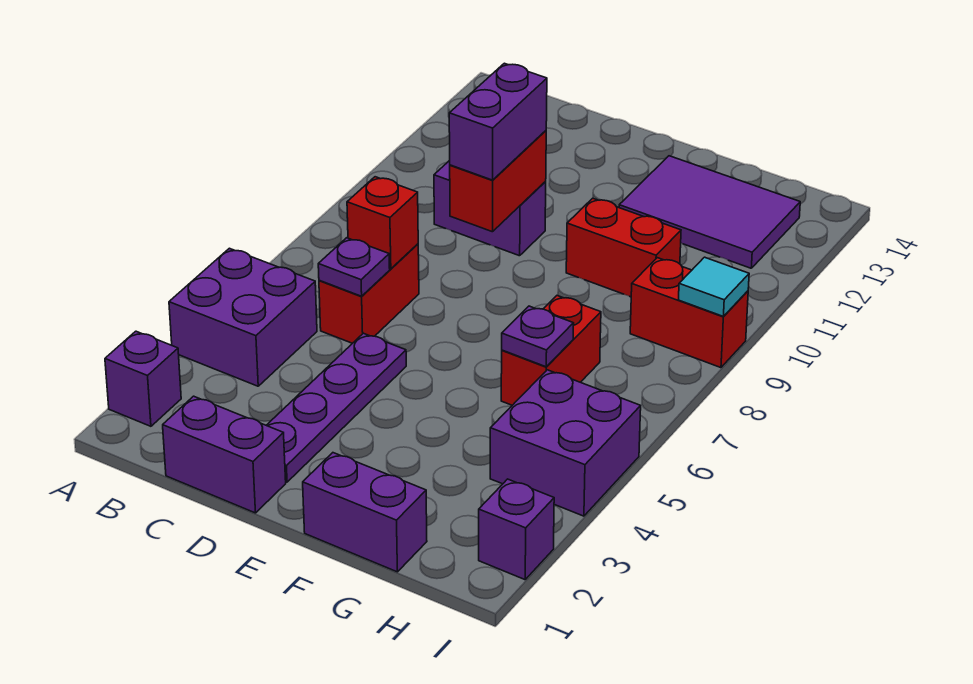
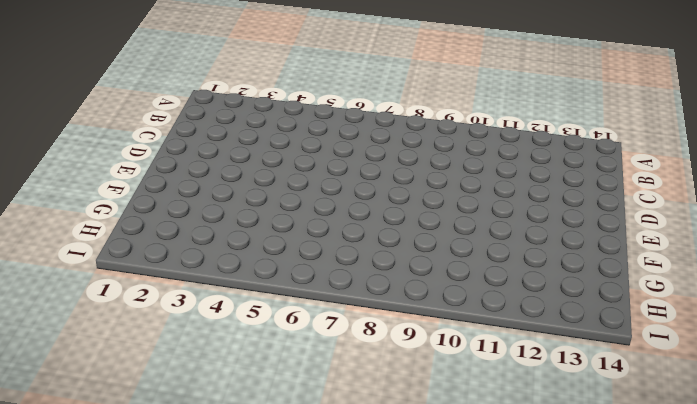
none -> purple 1x1 brick [105,331,181,426]
none -> purple 2x2 brick [169,248,317,386]
none -> purple 1x2 brick [163,396,286,513]

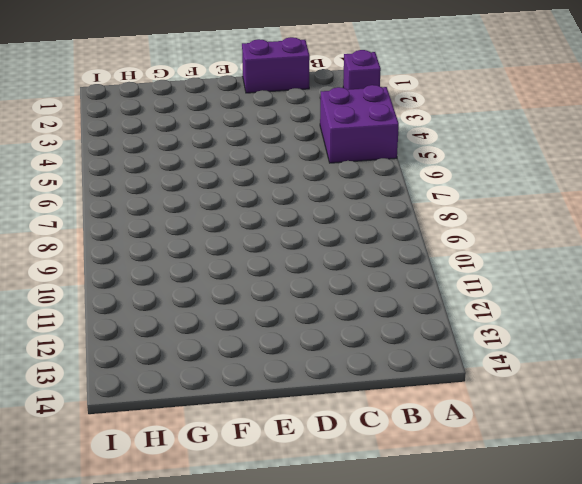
none -> red 1x2 brick [319,244,419,343]
none -> purple 1x2 brick [434,160,546,256]
none -> purple 1x4 plate [266,333,406,482]

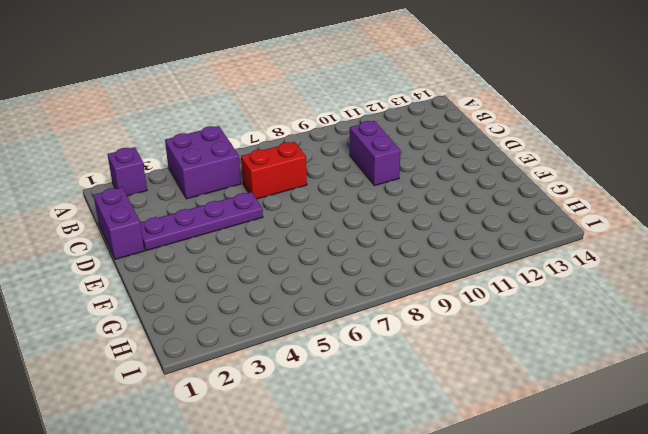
none -> purple 1x2 brick [303,453,427,572]
none -> red 1x2 brick [566,198,681,297]
none -> purple 2x3 tile [619,156,800,268]

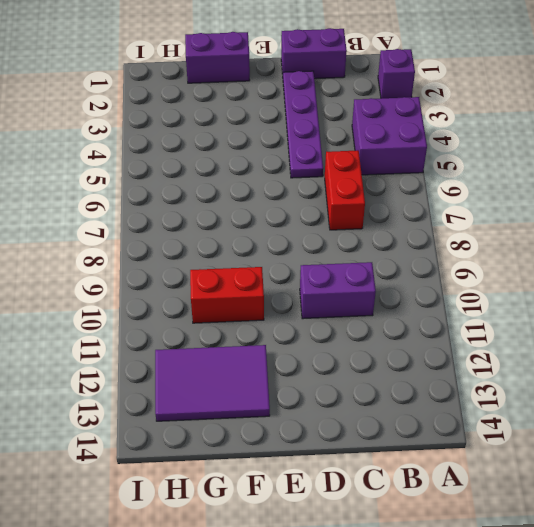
none -> red 1x2 brick [501,296,601,405]
none -> purple 2x2 brick [490,370,641,516]
none -> red 1x2 brick [630,258,748,368]

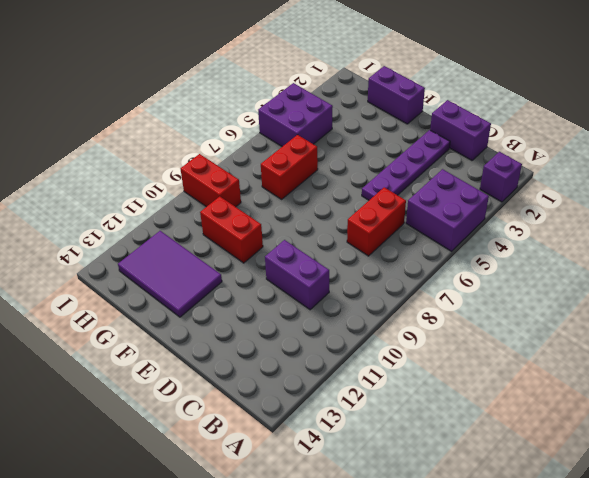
none -> purple 1x1 brick [479,479,554,580]
none -> purple 1x1 plate [318,238,390,296]
none -> red 1x1 brick [347,177,418,269]

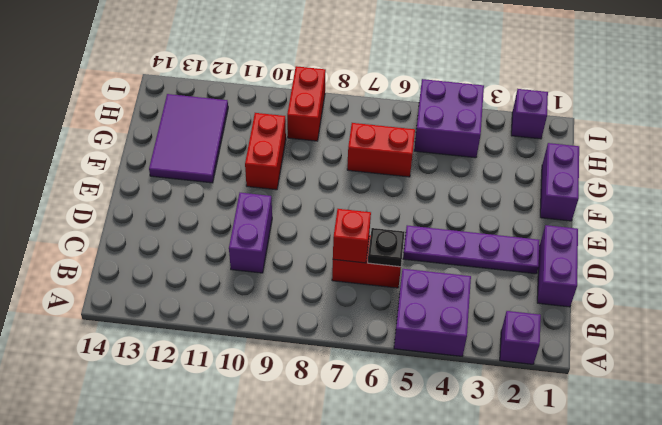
black 1x1 plate [368,228,405,267] -> purple 1x1 plate [318,238,390,296]
none -> red 1x2 brick [450,131,546,232]
none -> purple 1x1 plate [502,306,574,367]
none -> cyan 1x1 tile [679,257,749,317]

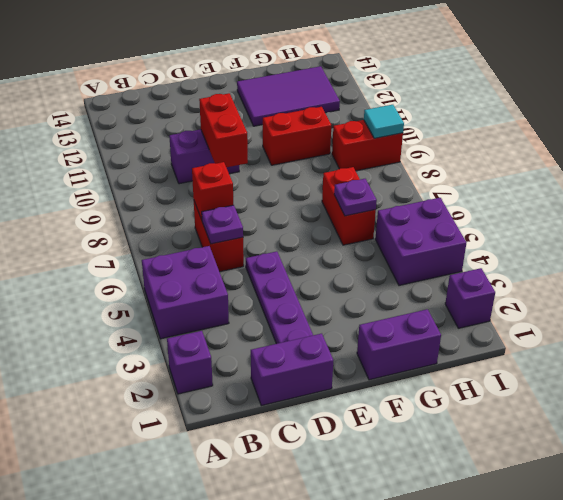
none -> purple 1x2 brick [449,63,547,180]

